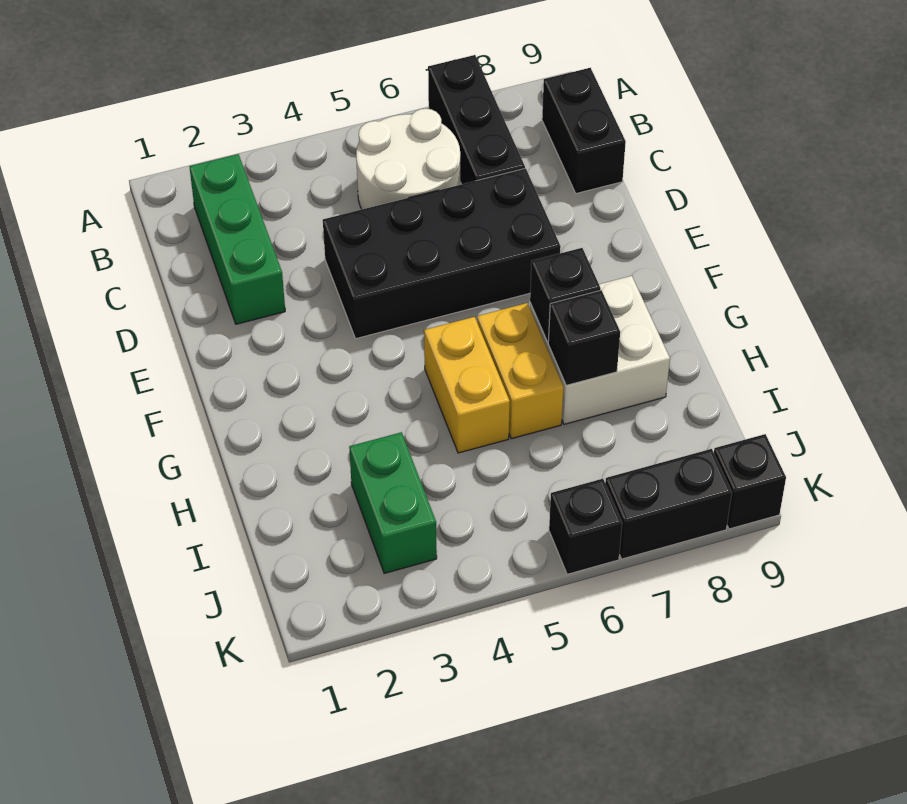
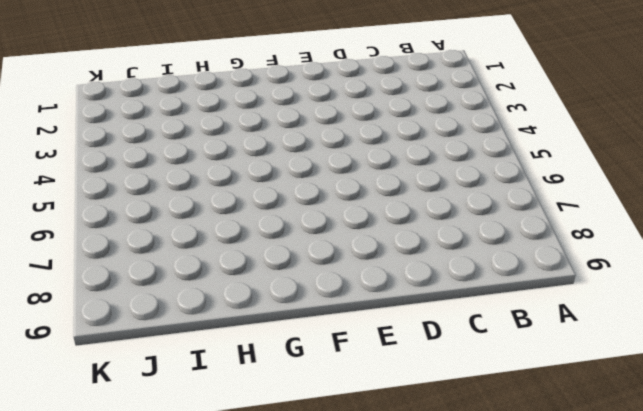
none -> black 1x3 brick [428,55,525,184]
none -> green 1x3 brick [189,154,285,324]
none -> white 2x2 round brick [356,109,460,209]

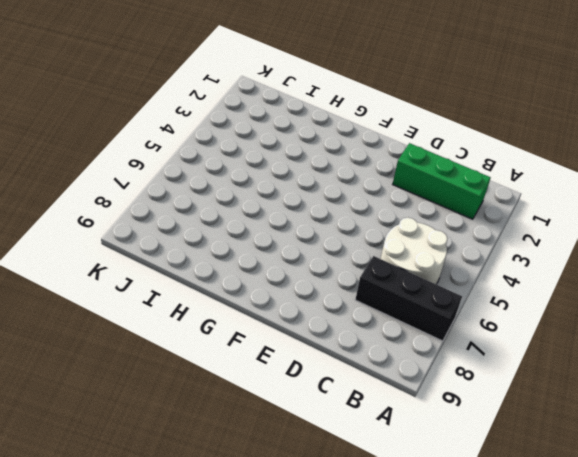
none -> black 1x2 brick [542,68,626,194]
none -> black 2x4 brick [323,168,561,339]
none -> yellow 1x2 brick [424,317,510,453]

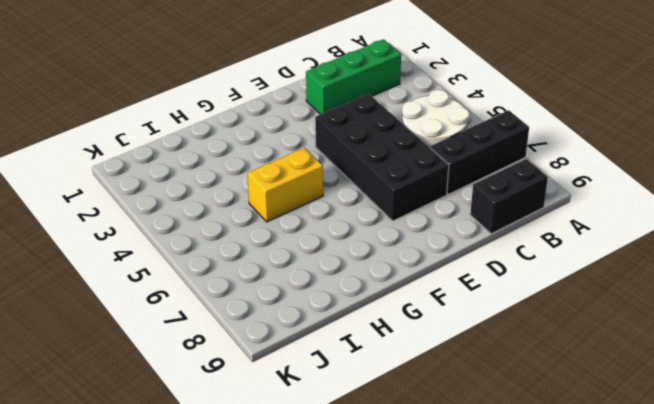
none -> yellow 1x2 brick [477,303,564,439]
none -> white 2x2 brick [530,276,670,424]
none -> green 1x2 brick [349,432,437,573]

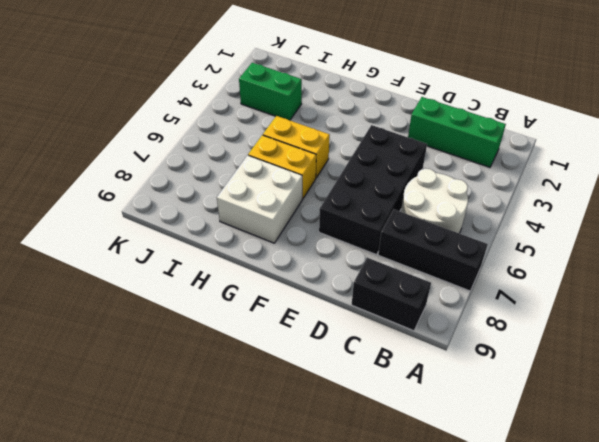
none -> black 1x1 brick [549,479,622,574]
none -> black 1x2 brick [605,449,732,559]
none -> black 1x1 brick [714,434,786,529]

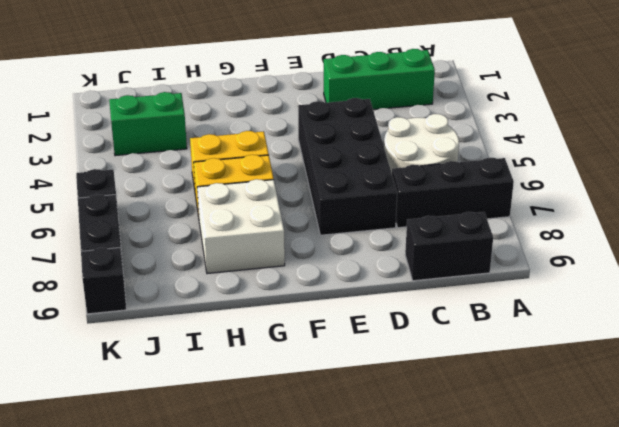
none -> black 1x1 brick [530,248,601,342]
none -> black 1x1 brick [548,290,620,385]

